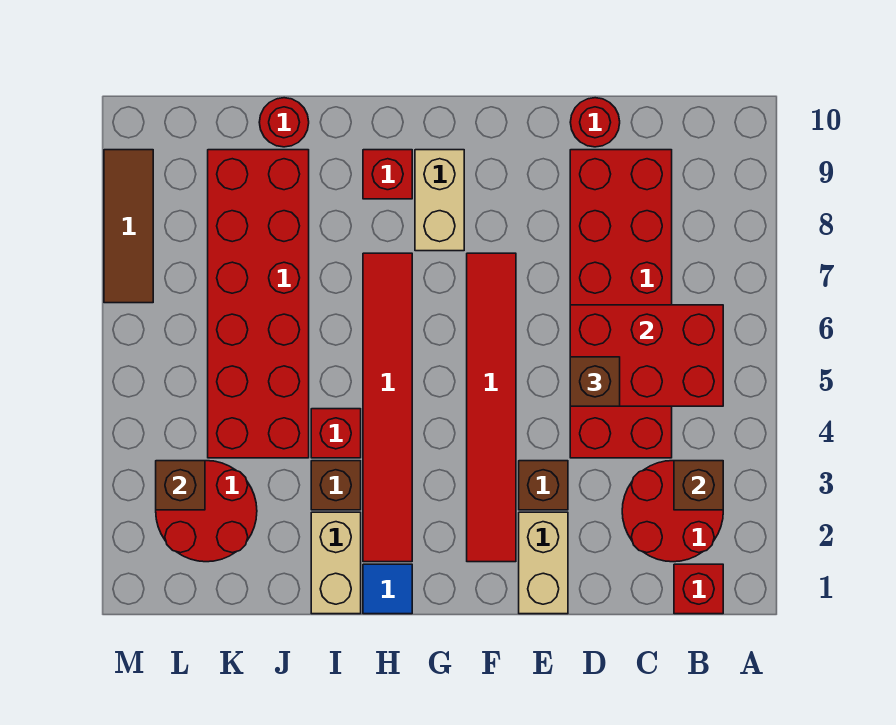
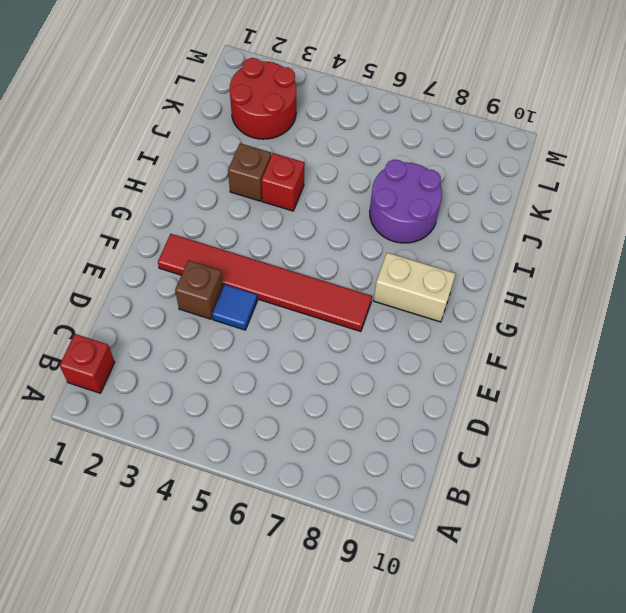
blue 1x1 tile [212,285,257,330] -> blue 1x1 tile moved to [363,564,412,614]
purple 2x2 round brick [370,160,442,243] -> red 2x6 brick [208,150,309,458]
none -> red 2x2 round brick [622,461,723,562]
none -> red 2x6 brick [570,150,672,458]
none -> red 1x1 round brick [570,98,620,147]

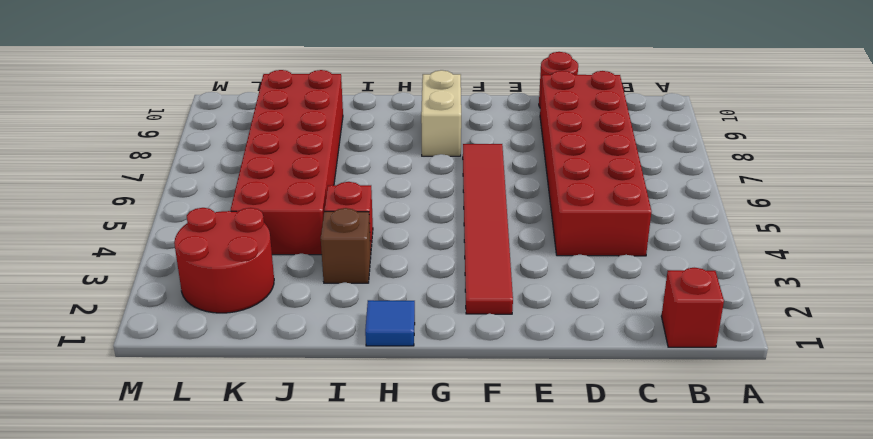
none -> red 2x2 round brick [622,461,723,562]
none -> tan 1x2 brick [519,512,568,614]
none -> brown 1x1 brick [519,461,568,510]

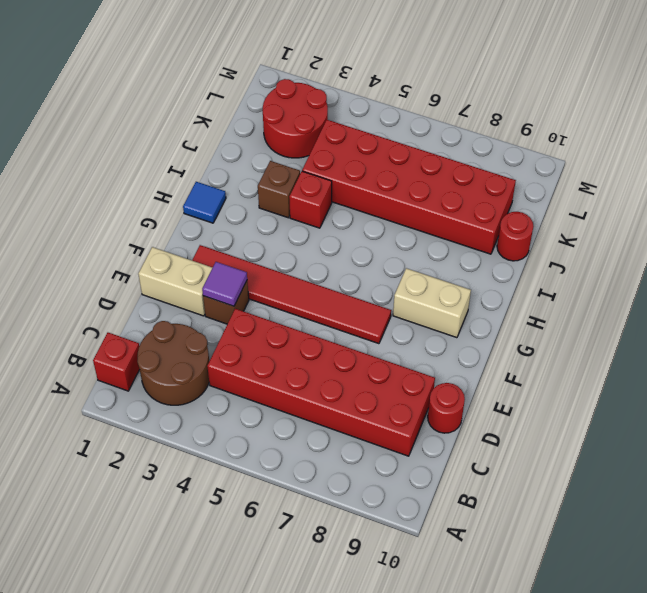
brown 2x2 round brick [137,321,209,405] -> red 2x2 round brick [622,461,723,562]
purple 1x1 tile [202,262,247,306] -> none
none -> red 1x6 tile [363,253,412,562]
none -> red 1x1 brick [363,150,412,199]
none -> tan 1x2 brick [311,512,361,614]

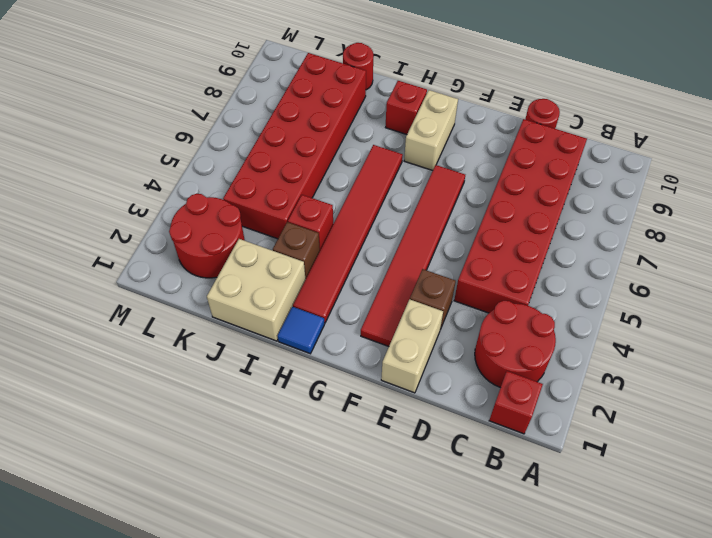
tan 2x2 brick [207,239,306,341] -> tan 1x2 brick [311,512,361,614]
none -> brown 1x3 tile [104,150,153,303]
none -> brown 1x1 brick [674,461,723,510]
none -> red 2x3 brick [570,305,723,406]

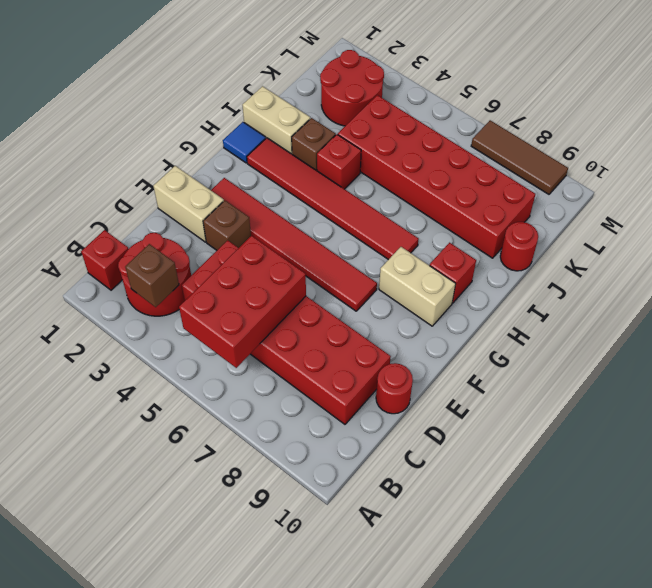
none -> brown 1x1 brick [156,461,205,510]
none -> brown 1x1 brick [570,357,620,406]

